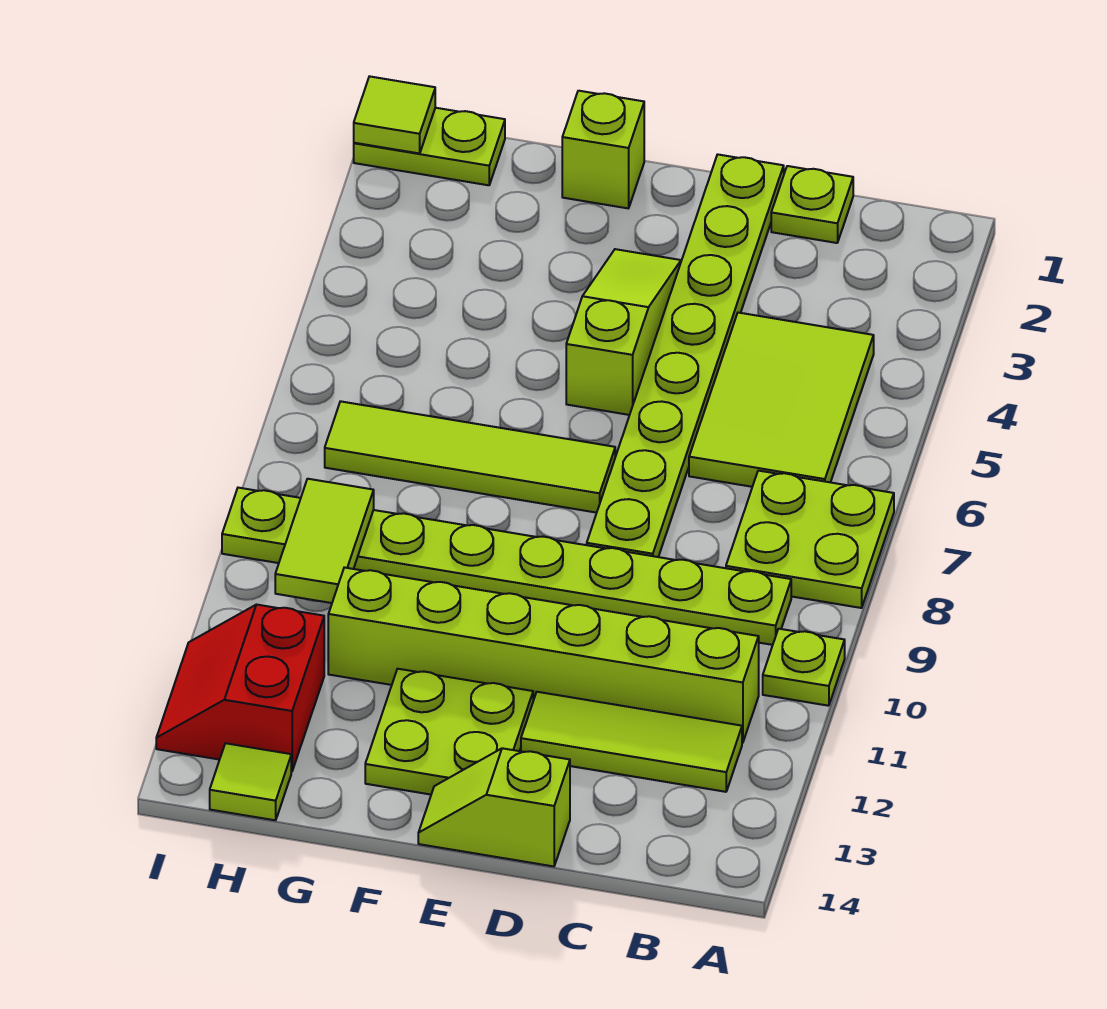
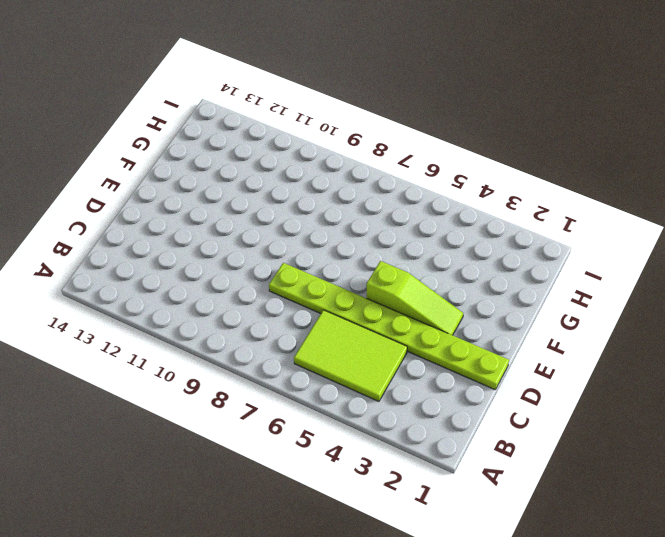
none -> lime 2x2 plate [726,471,894,608]
none -> lime 1x1 plate [763,629,845,706]
none -> lime 1x8 plate [222,488,791,645]

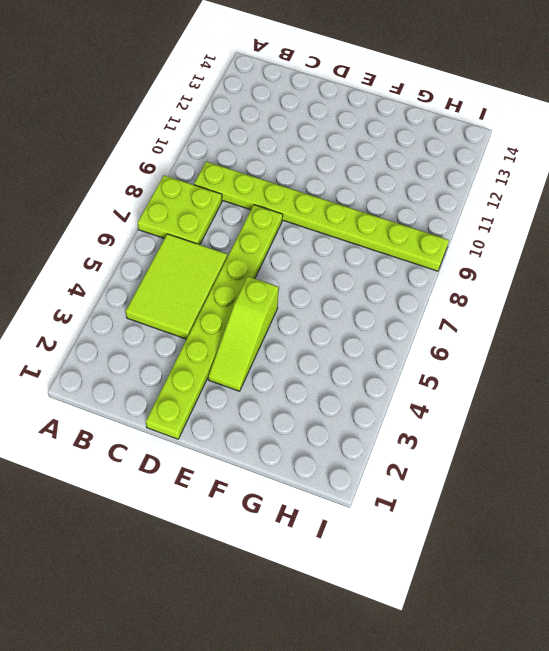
none -> lime 1x1 plate [763,629,845,706]
none -> lime 1x6 brick [328,567,759,743]
none -> lime 1x3 tile [521,692,742,792]

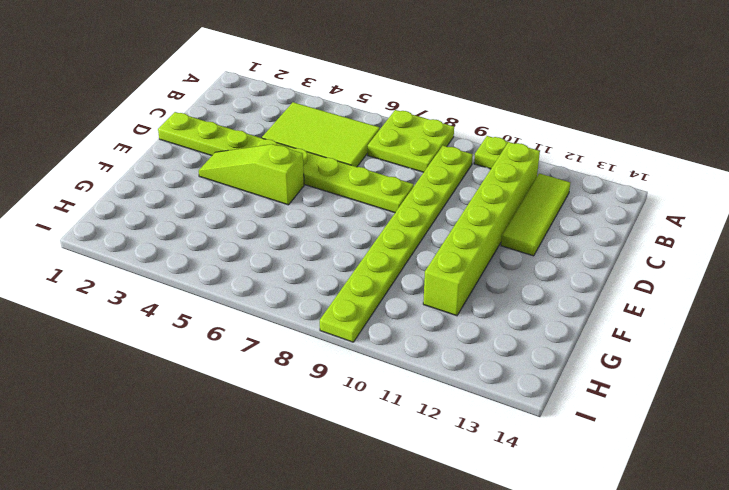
none -> lime 1x1 plate [771,166,853,243]
none -> lime 1x2 slope [418,748,570,866]
none -> lime 1x4 tile [325,401,615,513]

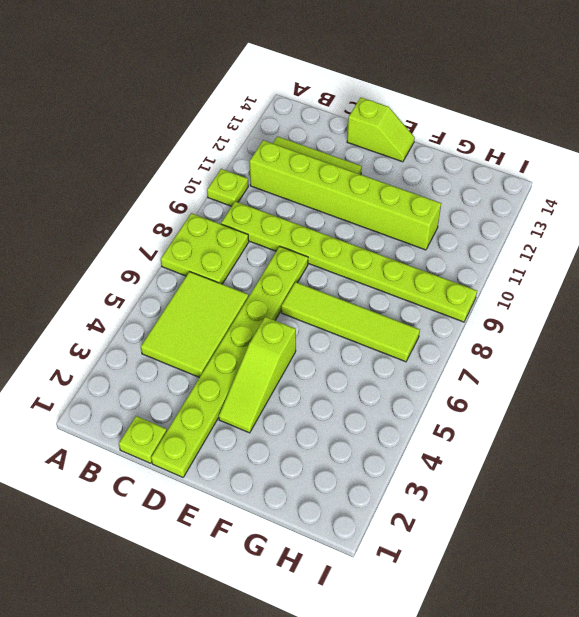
none -> lime 2x2 plate [365,669,533,795]
none -> lime 1x1 brick [562,91,644,208]
none -> lime 1x2 plate [354,108,505,185]

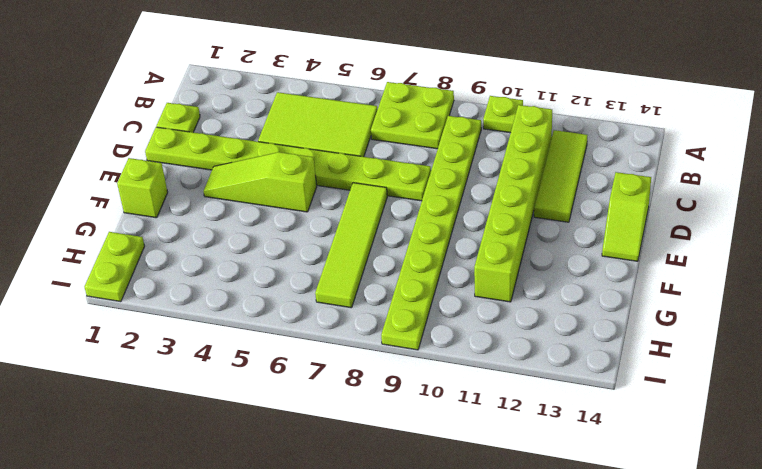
none -> lime 2x2 plate [365,669,533,795]
none -> red 2x2 slope [156,605,324,772]
none -> lime 1x1 tile [210,743,291,820]

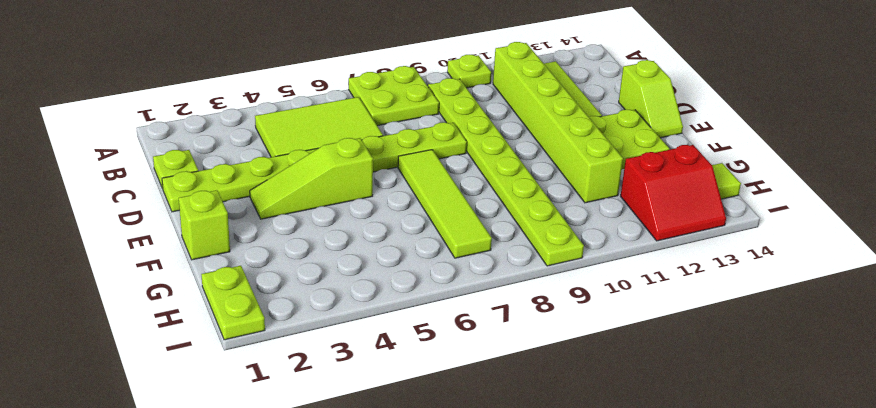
none -> lime 1x2 tile [275,479,374,603]
none -> lime 1x1 tile [354,76,435,153]

